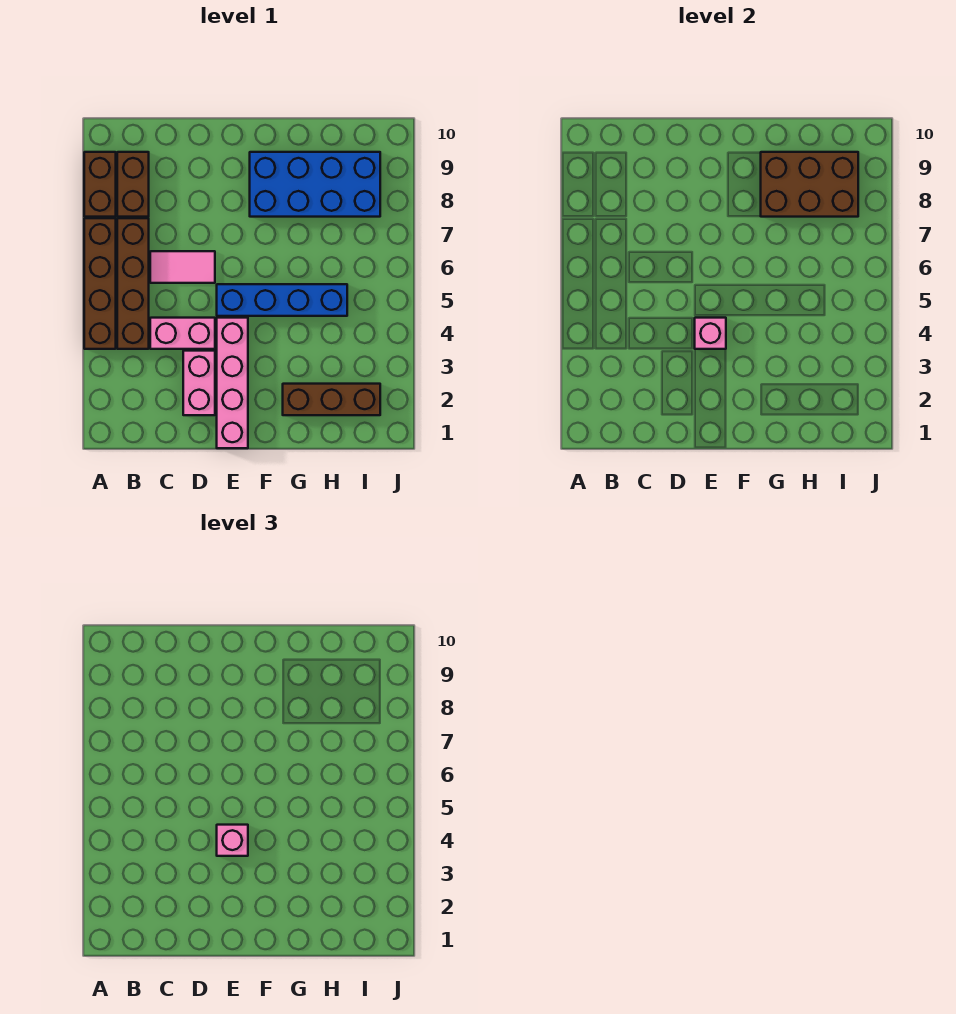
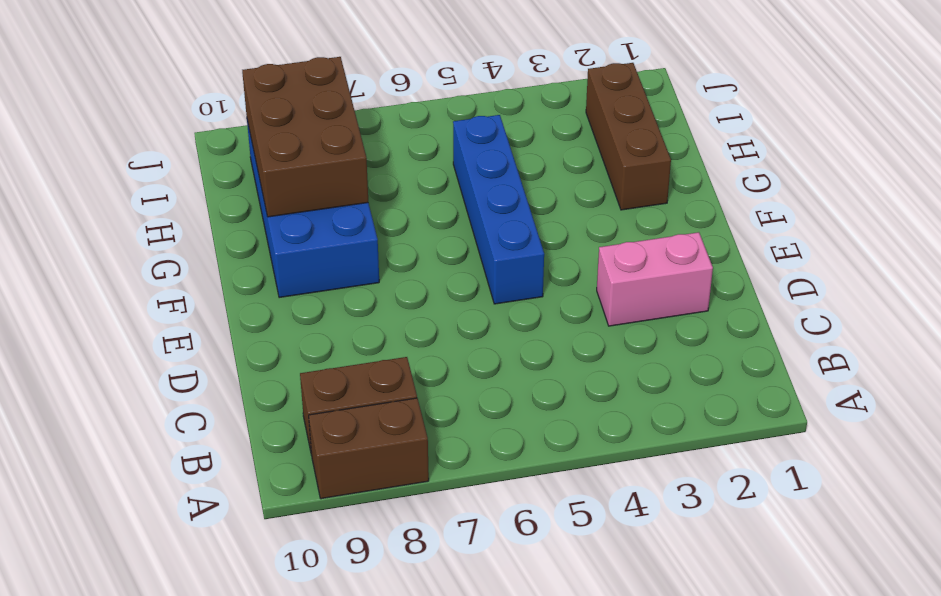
none -> brown 1x4 brick [84,218,116,349]
none -> brown 1x4 brick [117,218,149,349]
none -> pink 1x2 brick [150,318,215,349]

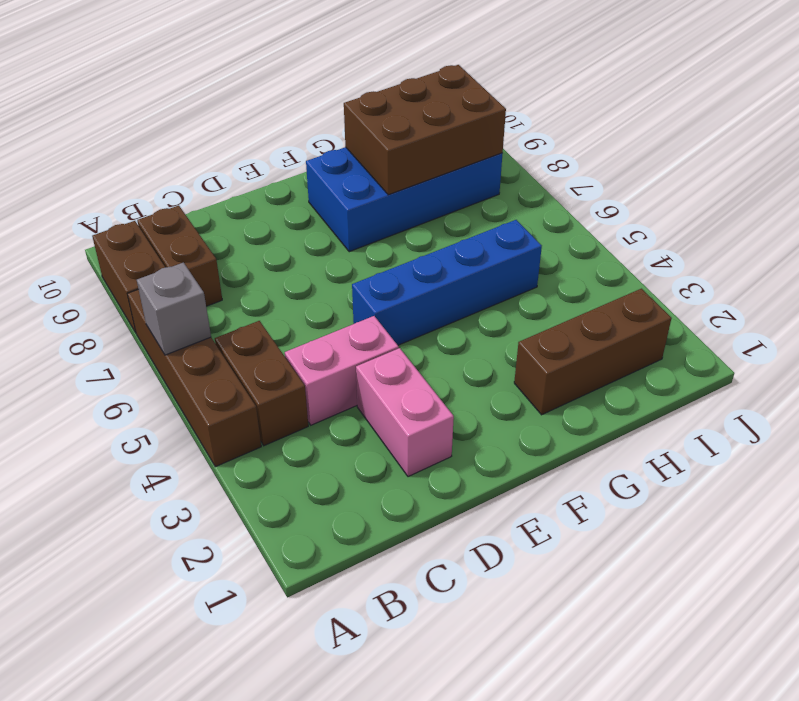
grey 1x1 brick [137,263,211,355] -> none
brown 1x2 brick [215,321,308,446] -> brown 1x4 brick [117,218,149,349]
none -> pink 1x2 tile [150,251,215,283]
none -> pink 1x4 brick [217,318,248,448]
none -> pink 1x1 brick [695,318,726,349]

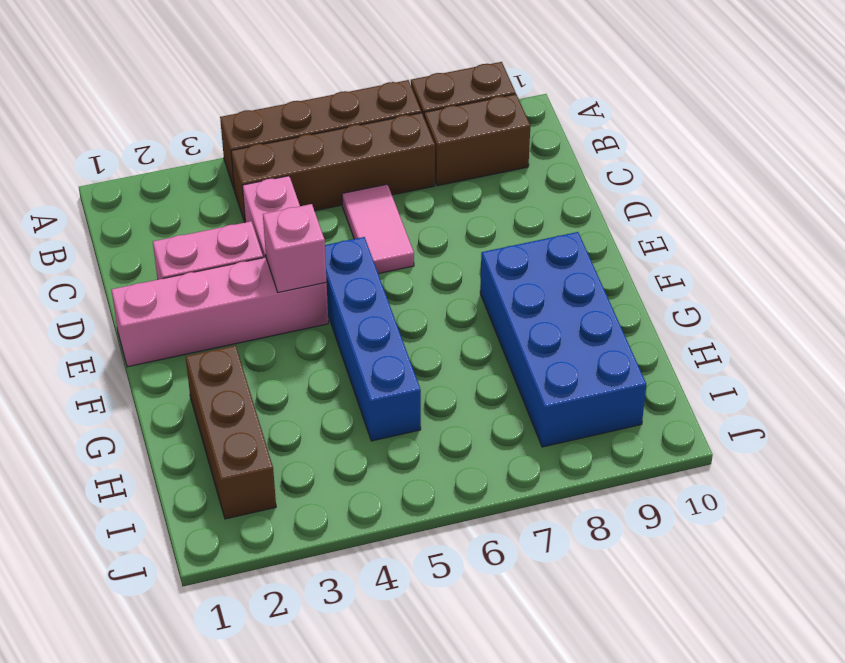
none -> brown 2x3 brick [761,152,858,217]
none -> pink 1x1 brick [217,825,248,856]

